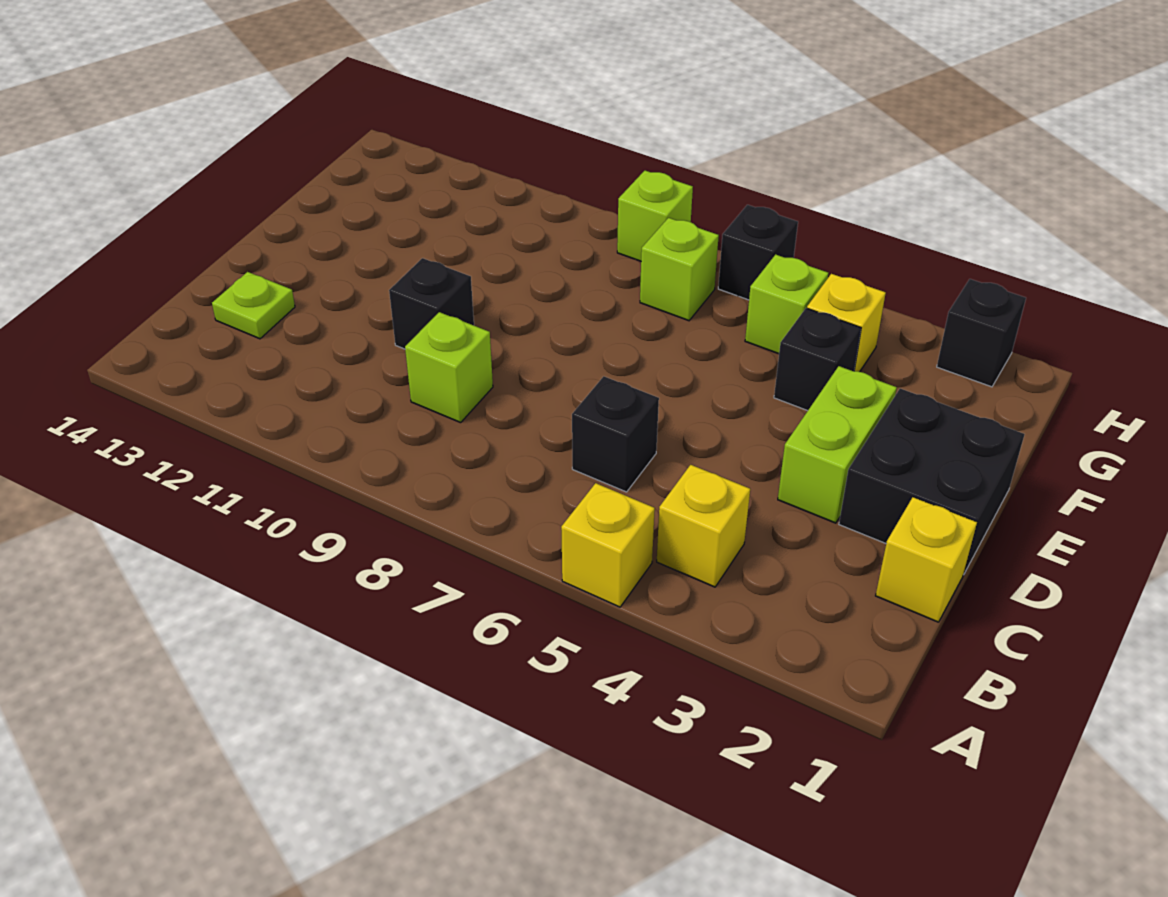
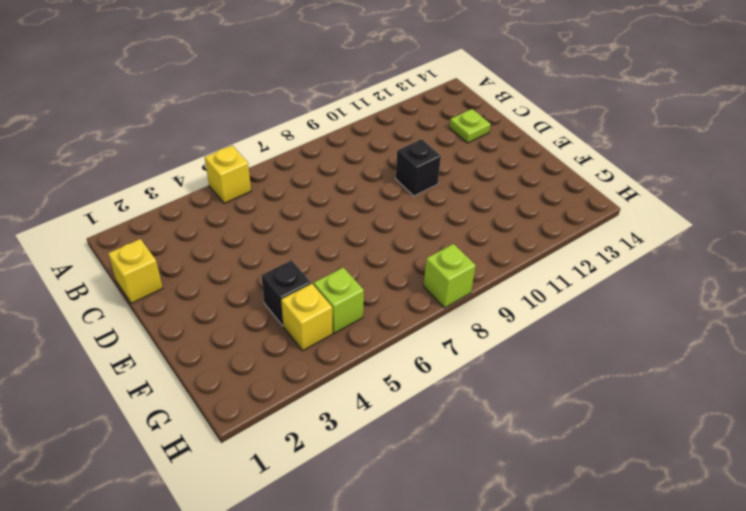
none -> yellow 1x1 brick [657,465,750,587]
none -> black 1x1 brick [572,376,659,492]
none -> lime 1x1 brick [405,312,493,423]

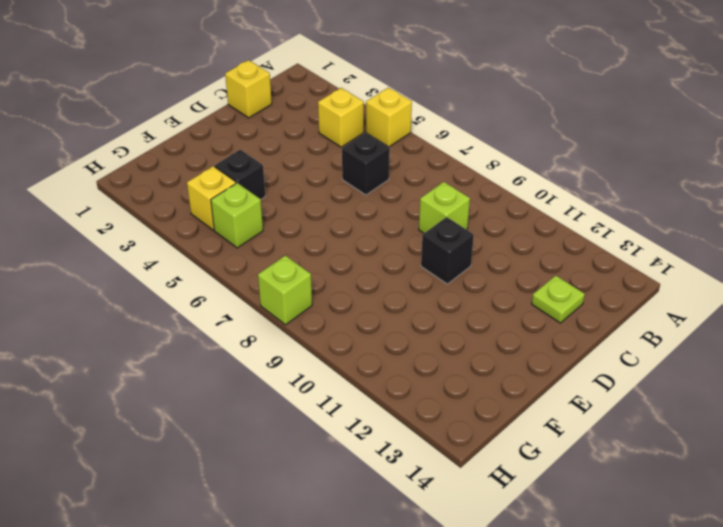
none -> black 2x2 brick [839,389,1024,575]
none -> lime 1x2 brick [778,366,897,523]
none -> lime 1x1 brick [640,218,719,321]

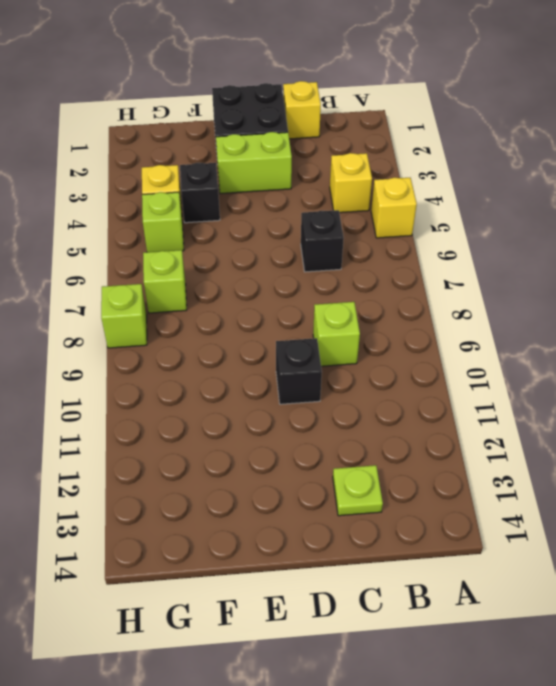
none -> black 1x1 brick [937,279,1026,387]
none -> black 1x1 brick [718,205,798,300]

